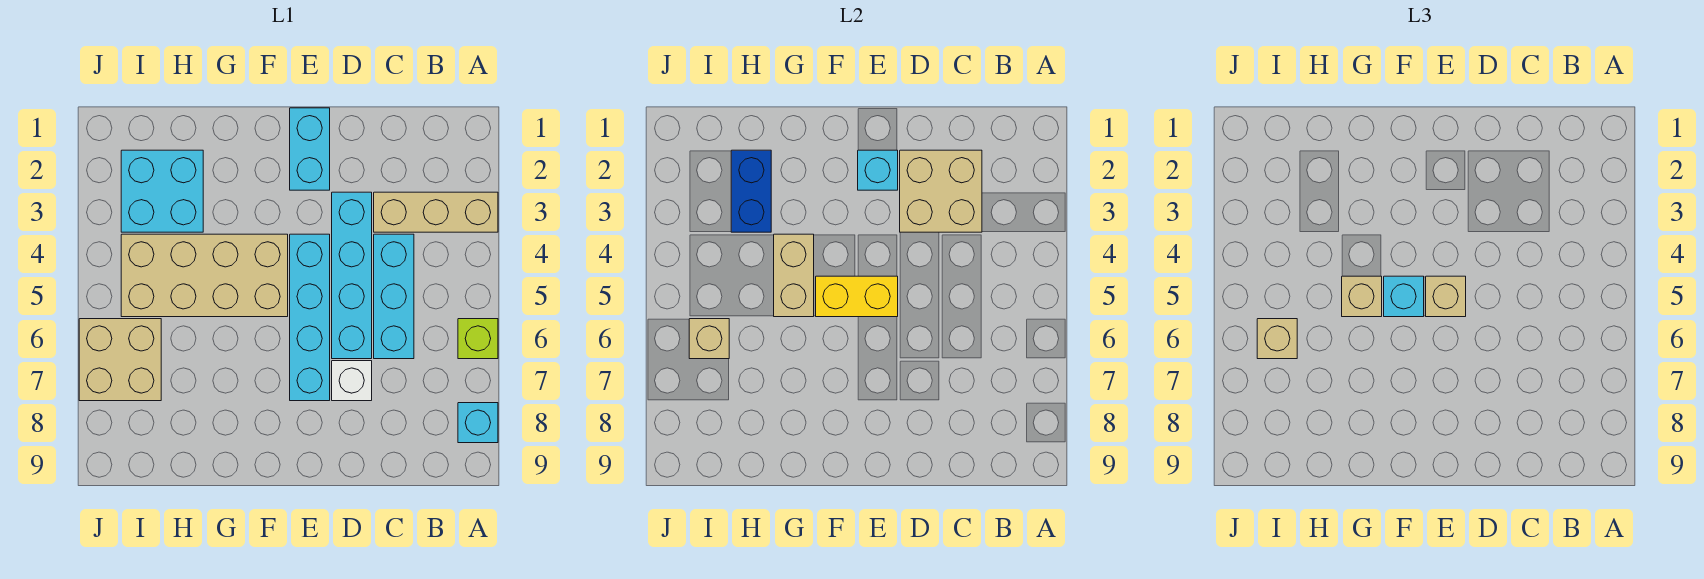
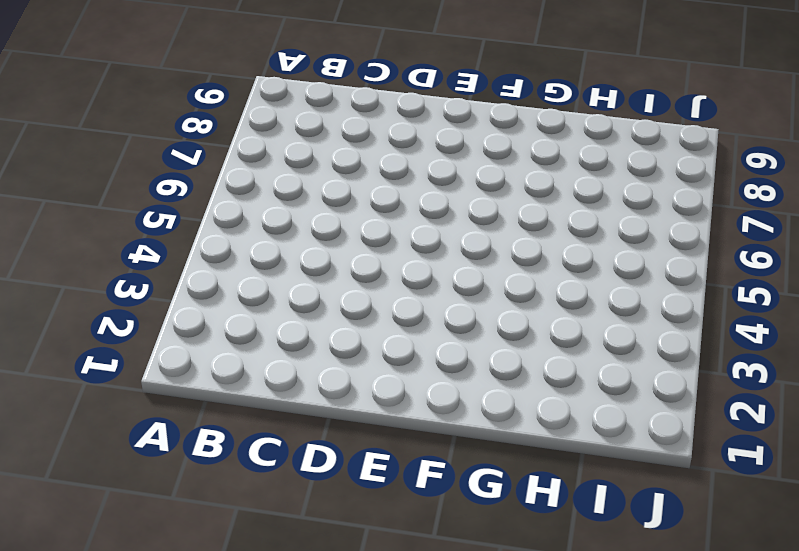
none -> tan 1x3 brick [374,192,498,232]
none -> lime 1x1 brick [458,319,498,359]
none -> cyan 1x1 brick [458,403,498,443]

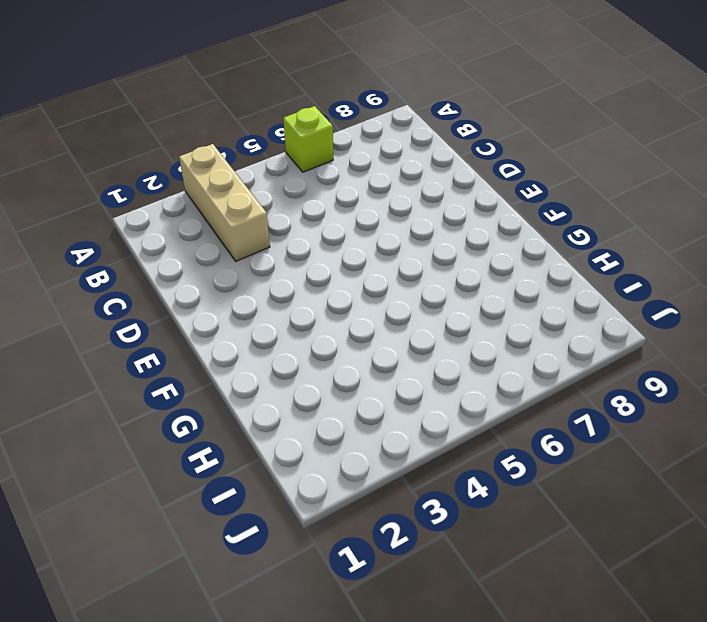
none -> cyan 1x1 brick [458,403,498,443]
none -> cyan 1x3 brick [374,234,414,359]
none -> cyan 1x4 brick [332,192,372,359]

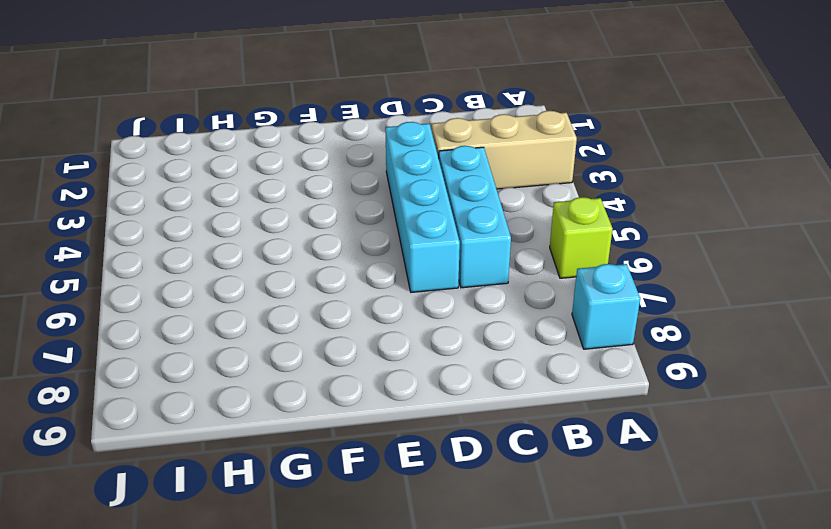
none -> white 1x1 brick [332,361,372,401]
none -> cyan 1x2 brick [290,108,330,190]
none -> cyan 1x4 brick [290,234,330,401]

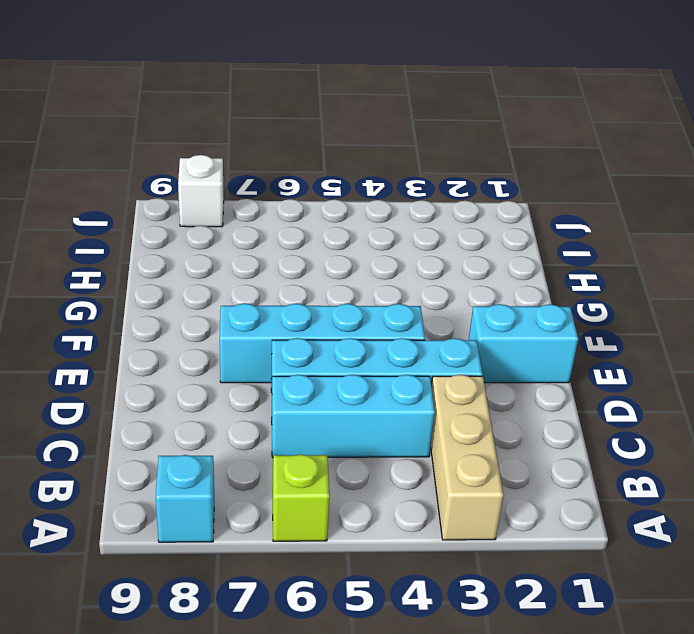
white 1x1 brick [178,155,224,227] -> white 1x1 brick moved to [332,361,372,401]
none -> tan 2x4 brick [121,234,288,317]
none -> cyan 2x2 brick [121,150,203,232]
none -> tan 2x2 brick [79,319,161,401]

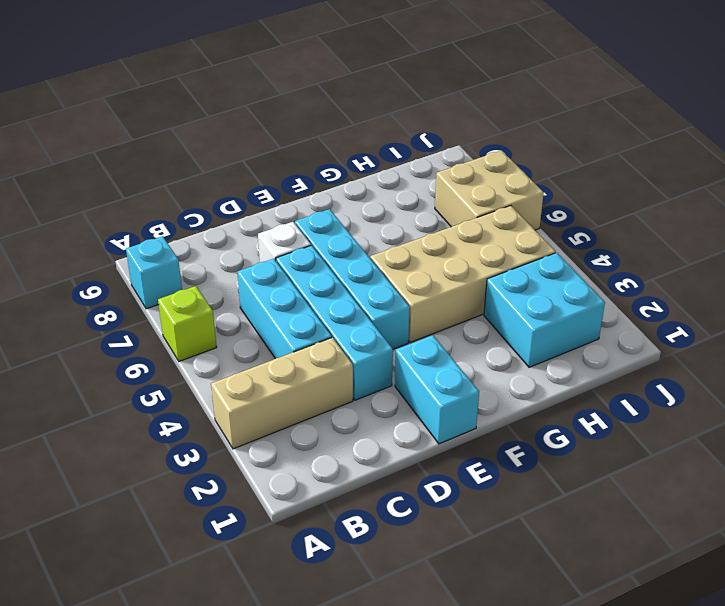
none -> tan 2x2 brick [900,150,982,232]
none -> cyan 1x1 brick [858,150,898,190]
none -> yellow 1x2 brick [816,276,898,317]

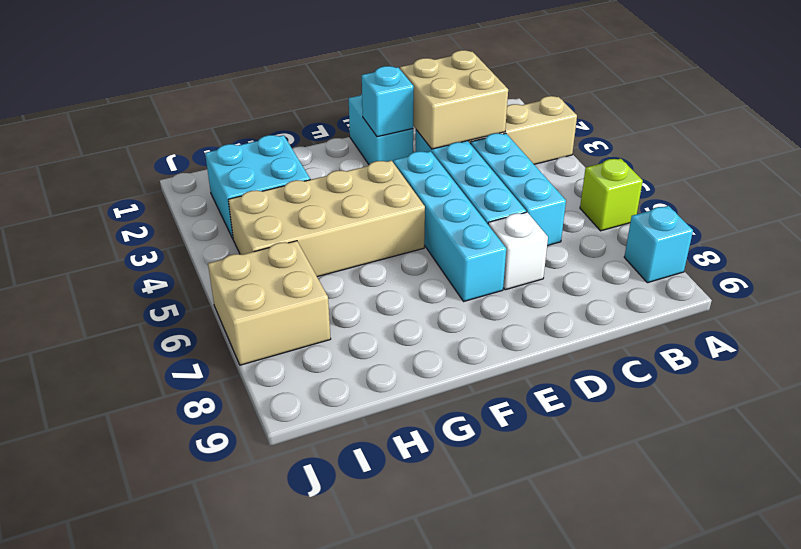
none -> yellow 1x2 brick [816,276,898,317]
none -> tan 1x2 brick [774,234,814,317]
none -> blue 1x2 brick [731,150,771,232]

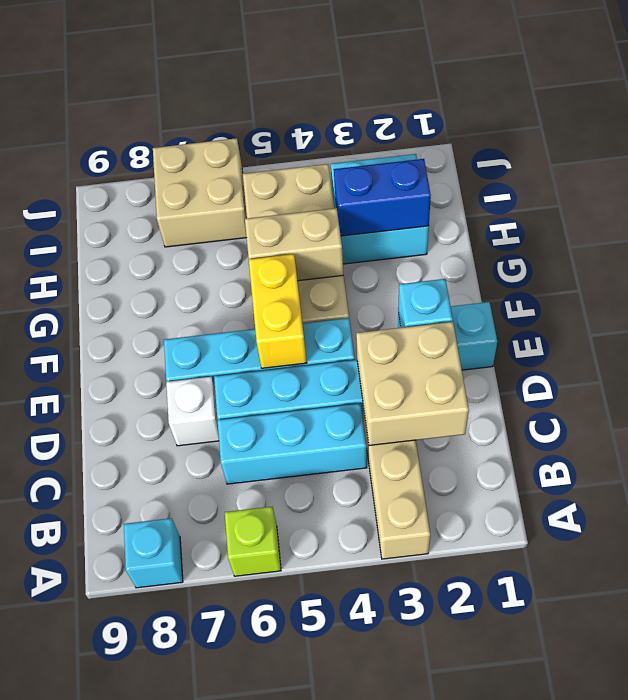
none -> tan 1x1 brick [689,319,729,359]
none -> tan 1x1 brick [1426,276,1466,317]
none -> cyan 1x1 brick [1384,276,1424,317]

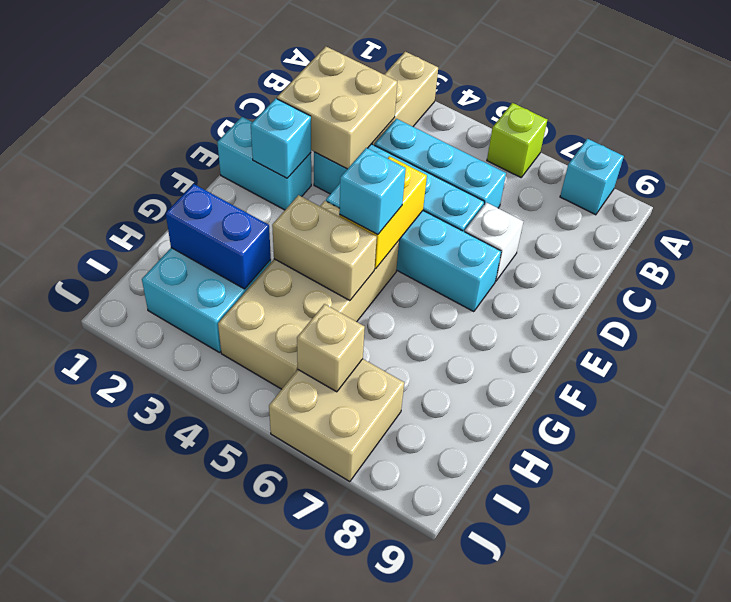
none -> tan 1x1 brick [1426,276,1466,317]
none -> tan 1x1 brick [1342,276,1382,317]
none -> tan 1x1 brick [1257,319,1297,359]

